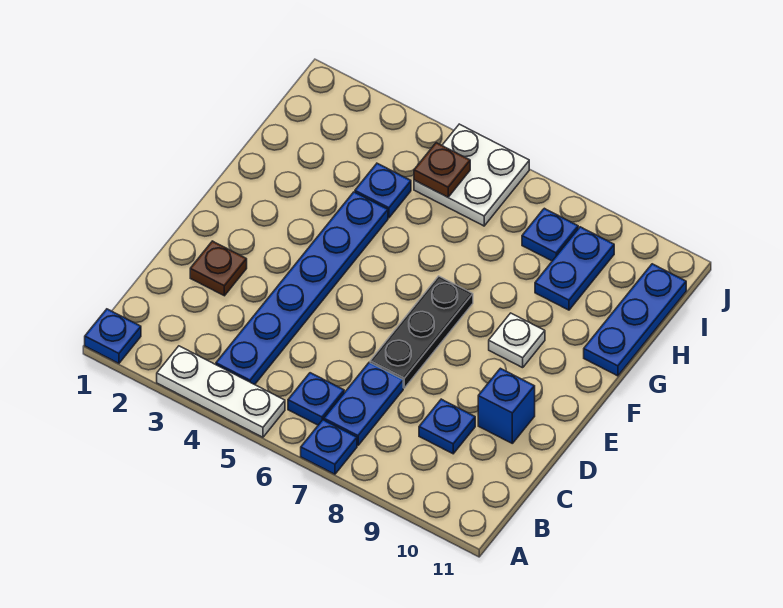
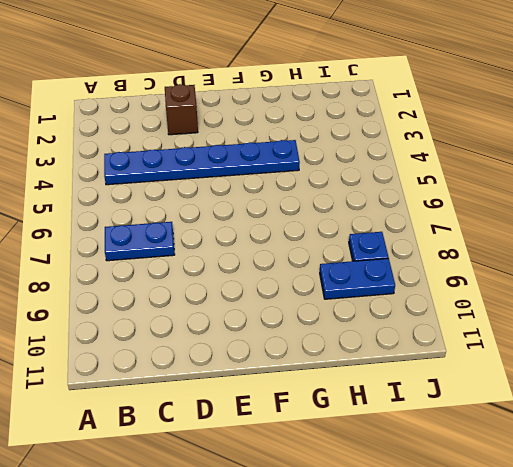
brown 1x1 brick [165,84,198,135] -> brown 1x1 plate [190,241,247,296]
none -> blue 1x1 plate [85,309,141,363]
none -> white 1x3 plate [157,346,285,437]
none -> blue 1x1 plate [301,420,357,474]

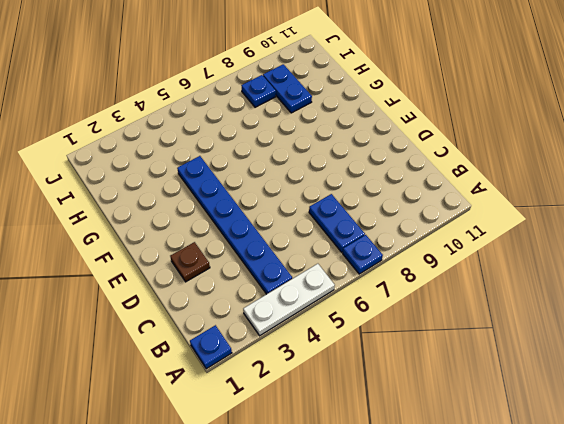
none -> blue 1x1 plate [288,373,344,425]
none -> blue 1x1 plate [419,399,475,454]
none -> black 1x3 plate [370,276,473,388]

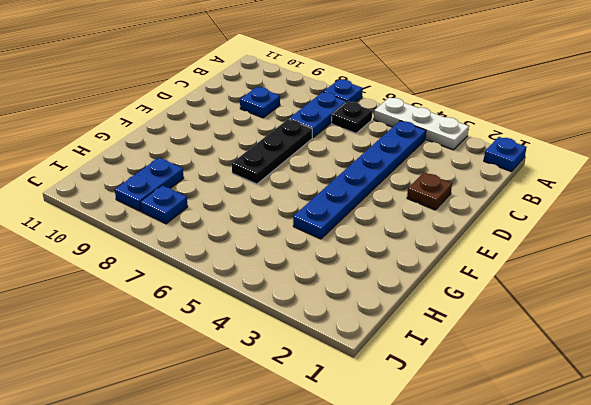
black 1x1 plate [332,101,372,133] -> blue 1x1 plate [288,373,344,425]
none -> blue 1x1 brick [478,368,535,443]
none -> white 1x1 plate [489,313,545,368]
none -> blue 1x3 plate [584,264,686,376]

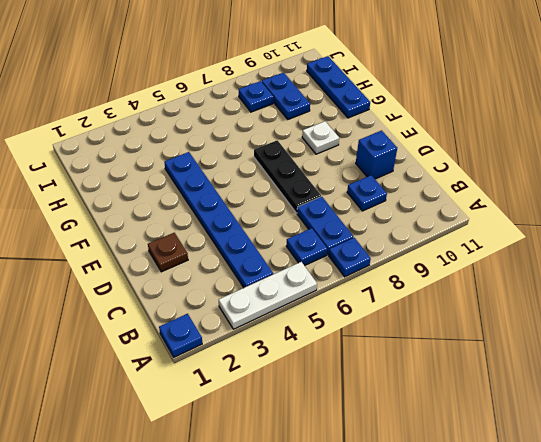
none -> blue 1x1 plate [355,163,411,218]
none -> white 2x2 plate [414,124,529,226]
none -> brown 1x1 plate [414,143,470,197]

